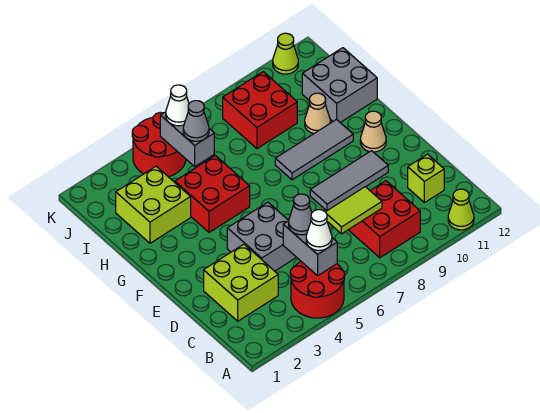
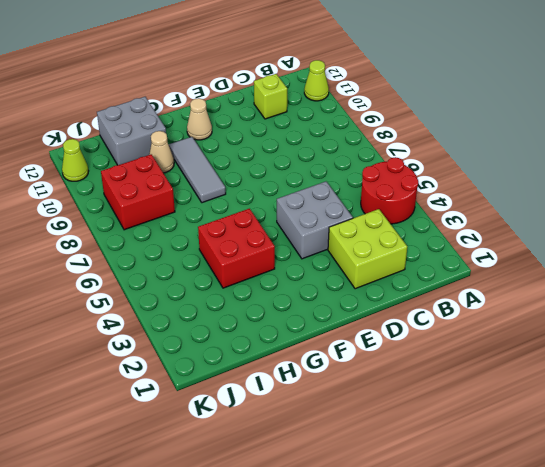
none -> red 2x2 brick [349,181,420,258]
none -> grey 1x3 tile [310,151,388,211]
none -> lime 2x2 brick [116,166,191,243]

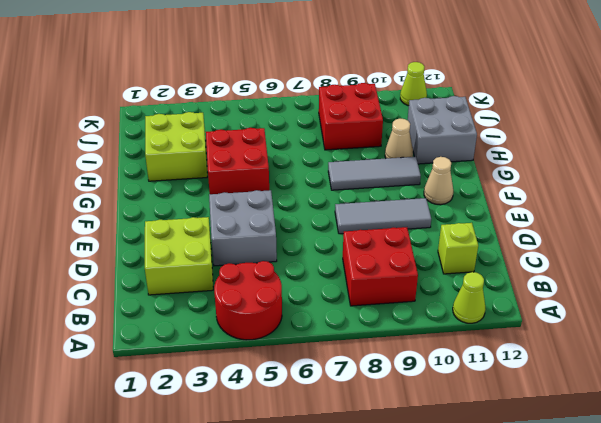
none -> red 2x2 round brick [132,112,186,177]
none -> grey 1x2 brick [283,221,337,276]
none -> lime 1x2 tile [326,187,382,234]

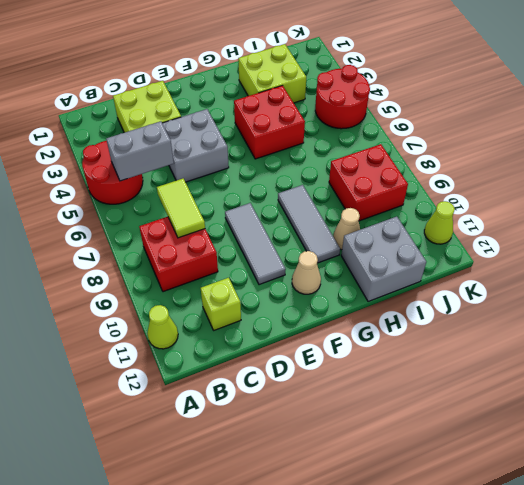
none -> grey 1x2 brick [160,112,214,166]
none -> white 1x1 cone [306,210,332,250]
none -> grey 1x1 cone [289,194,312,235]

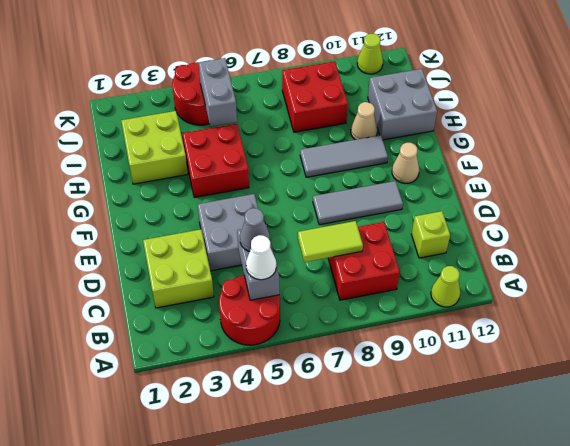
none -> grey 1x1 cone [183,101,209,141]
none -> white 1x1 cone [166,85,189,126]

